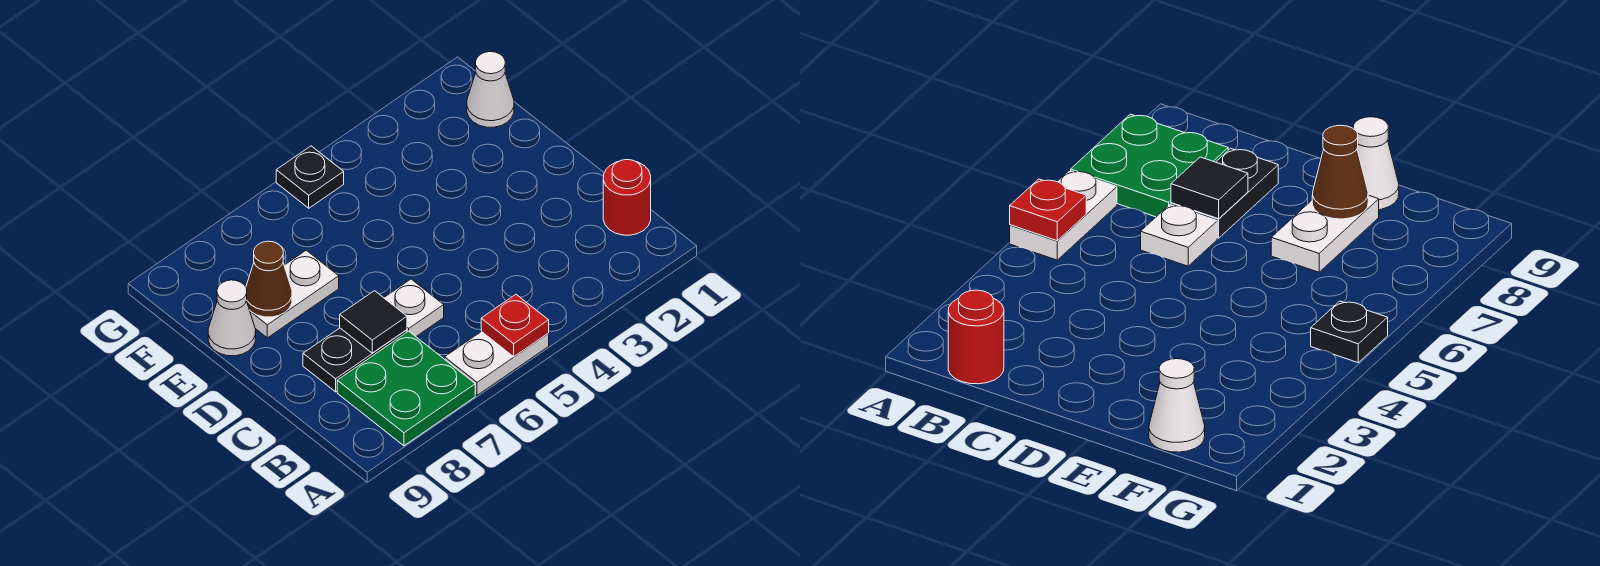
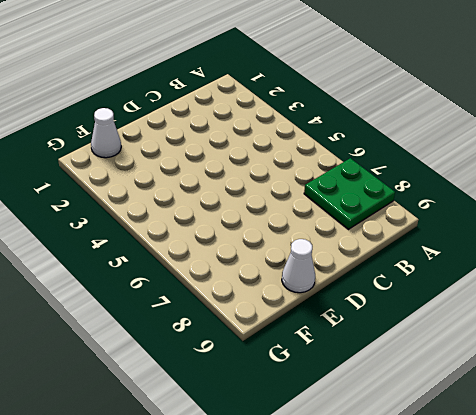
none -> white 1x2 plate [445,331,549,395]
none -> red 1x1 round brick [603,160,651,235]
none -> white 1x1 plate [384,279,444,336]

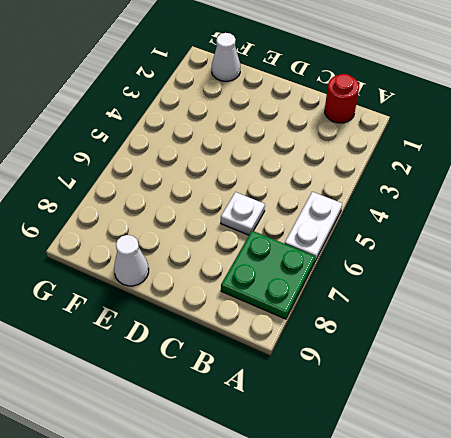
none -> black 1x2 plate [303,328,407,392]
none -> white 1x2 plate [250,250,339,338]
none -> black 1x1 plate [276,146,344,208]

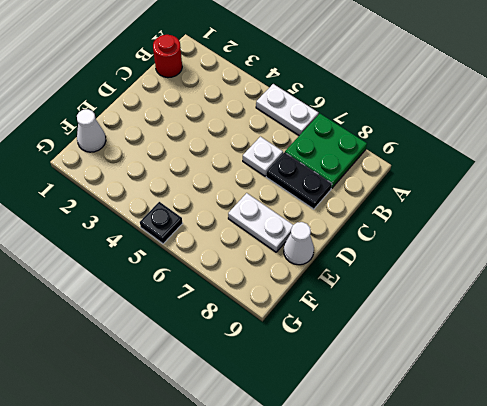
none -> red 1x1 plate [481,295,549,357]
none -> black 1x1 tile [340,291,407,353]
none -> brown 1x1 cone [246,241,292,317]

